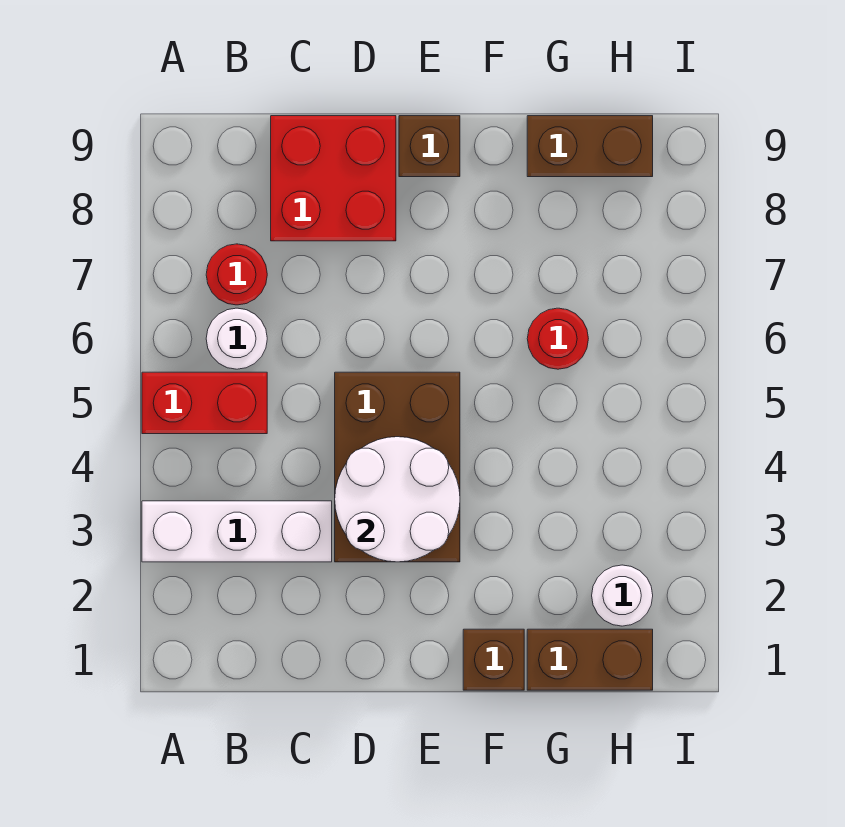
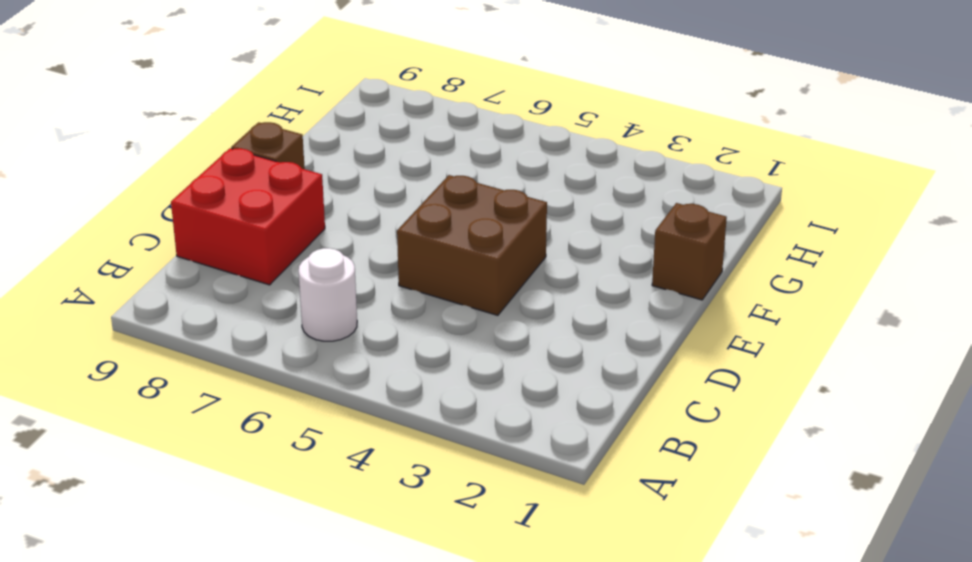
brown 2x2 brick [397,175,547,315] -> brown 2x3 brick [335,372,460,562]
none -> white 1x3 brick [142,501,332,562]
none -> red 1x2 brick [142,372,267,434]
none -> red 1x1 round brick [206,244,267,305]

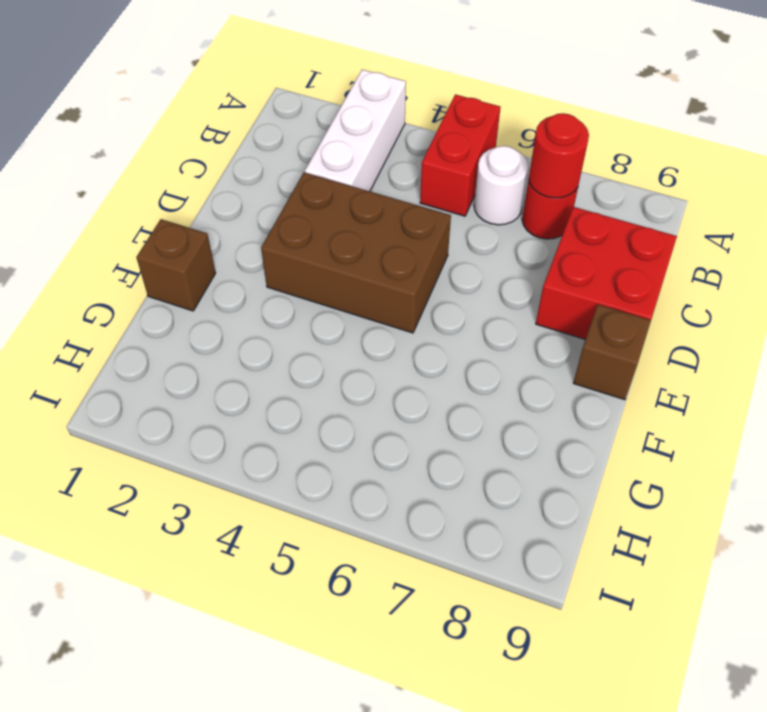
red 1x1 round brick [529,113,589,198] -> red 1x1 round brick moved to [527,308,588,369]
none -> brown 1x2 brick [527,629,653,690]
none -> brown 1x2 brick [527,116,653,177]
none -> white 1x1 round brick [592,565,653,626]

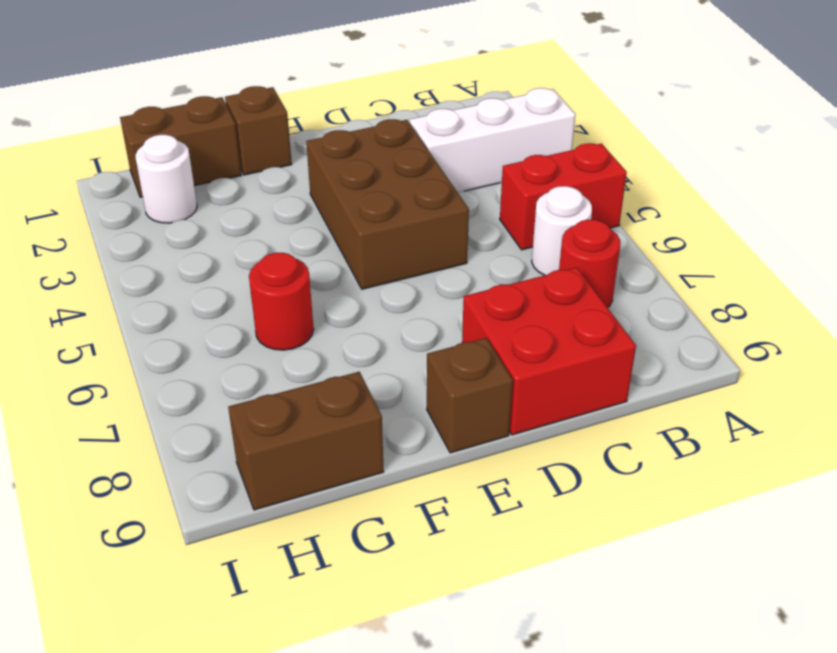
none -> white 2x2 round brick [335,437,460,562]

